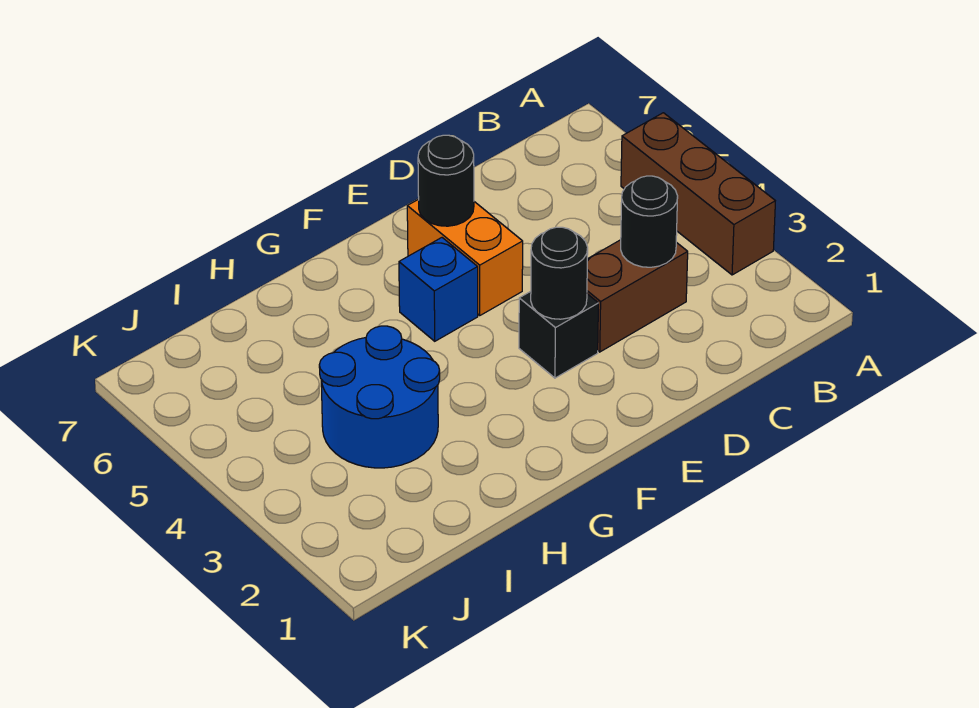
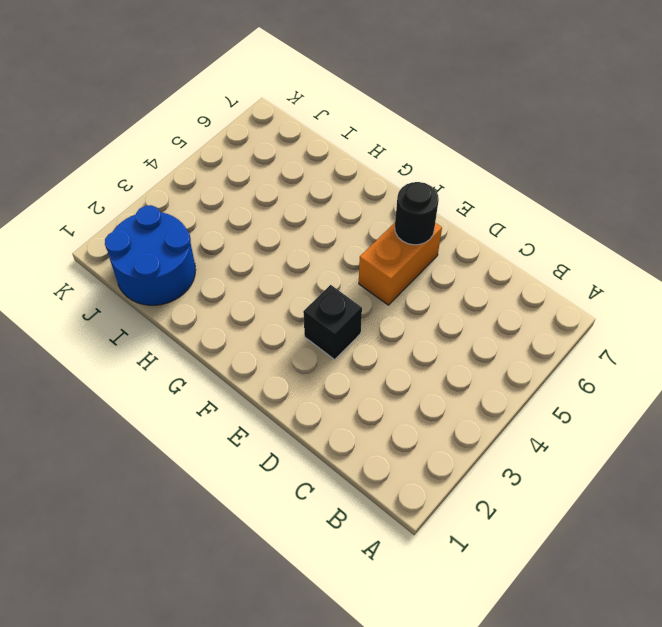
blue 2x2 round brick [105,205,196,305] -> blue 2x2 round brick moved to [319,326,440,468]
none -> brown 1x3 brick [621,113,775,275]
none -> brown 1x2 brick [587,240,688,352]

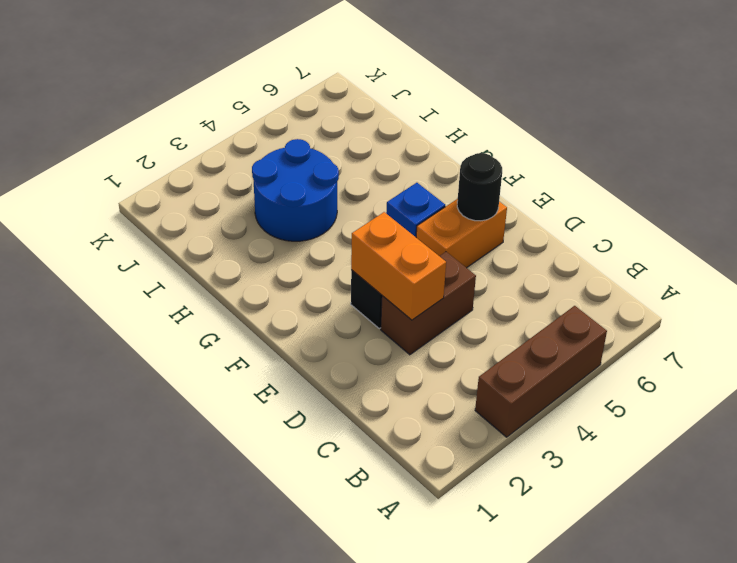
brown 1x2 brick [381,252,476,355] -> brown 1x2 brick turned to [587,240,688,352]
orange 1x2 brick [351,212,446,320] -> black 1x1 round brick [531,227,588,319]
none -> black 1x1 round brick [621,176,678,267]

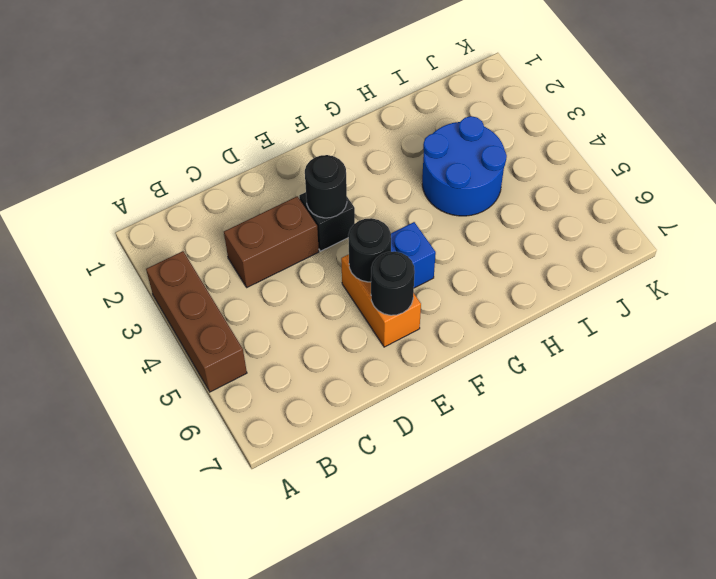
black 1x1 round brick [348,218,391,282] -> black 1x1 round brick moved to [621,176,678,267]

